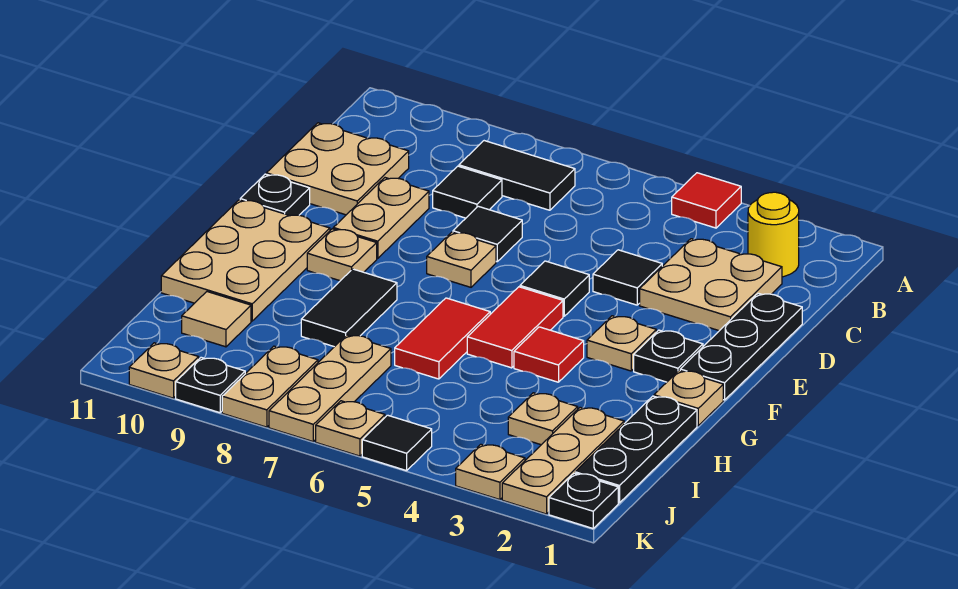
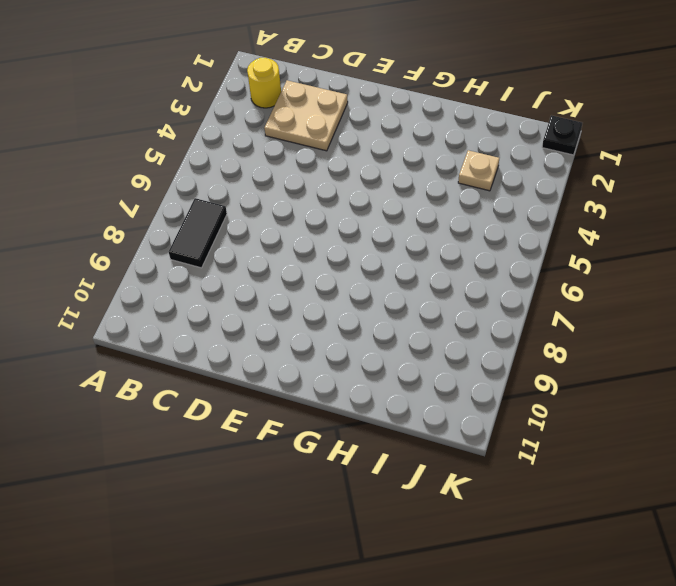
none -> red 1x1 tile [672,173,741,228]
none -> black 1x1 tile [433,166,502,218]
none -> tan 2x2 plate [266,123,409,215]
none -> black 1x3 plate [680,293,802,400]

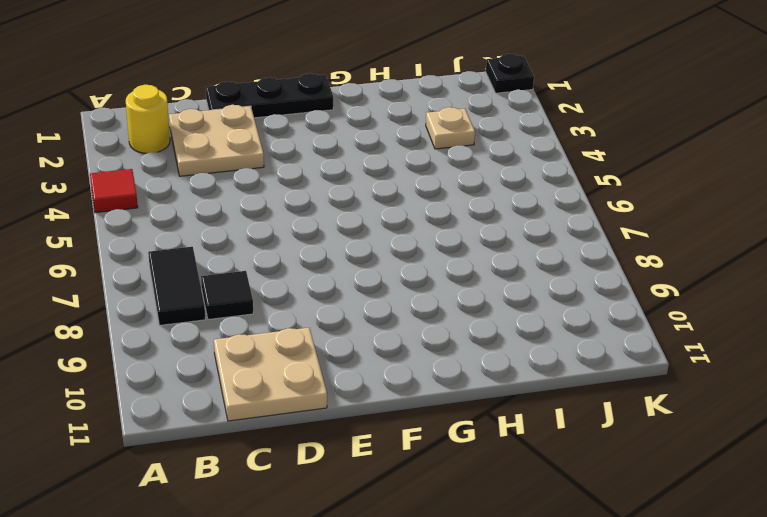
none -> black 1x1 tile [593,250,662,305]
none -> black 1x1 tile [453,206,522,262]
none -> tan 1x2 plate [333,178,429,259]
none -> black 1x1 tile [520,261,589,316]

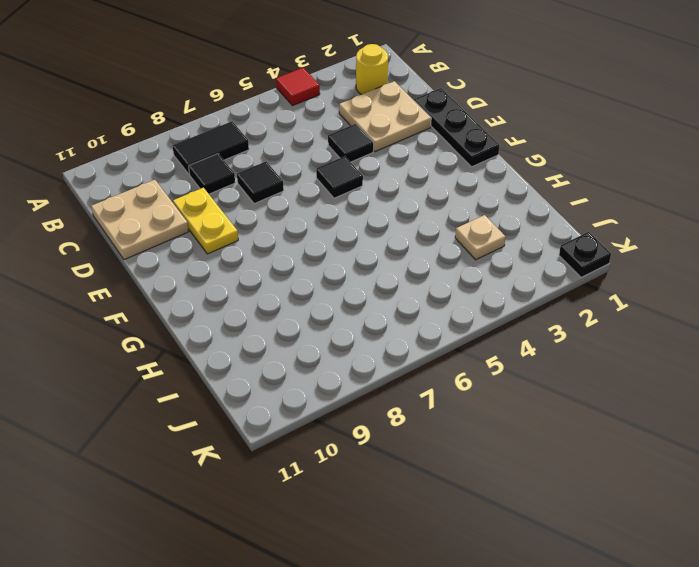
yellow 1x2 plate [173,188,238,254] -> tan 1x2 plate [333,178,429,259]
none -> tan 1x1 plate [427,232,496,287]
none -> black 1x1 plate [240,174,310,216]
none -> black 1x1 plate [634,330,703,382]
none -> tan 1x1 plate [587,316,656,371]

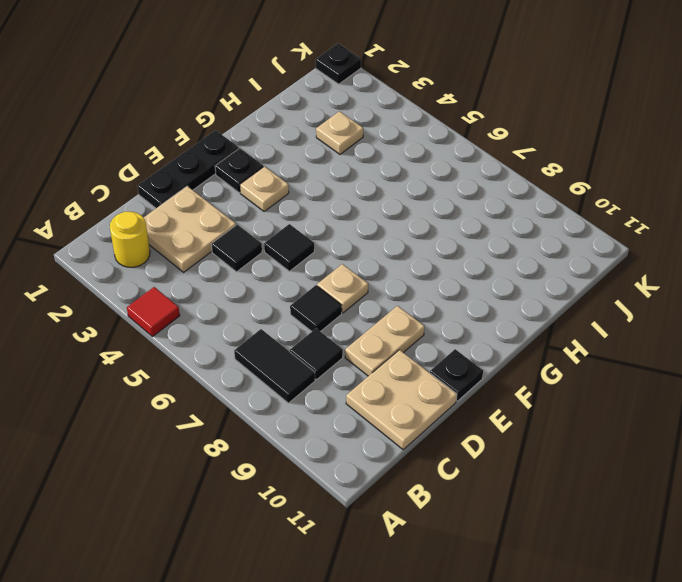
none -> red 1x2 tile [467,287,563,368]
none -> tan 1x1 plate [307,229,377,281]
none -> tan 2x3 plate [161,200,330,321]
none -> tan 1x1 plate [654,370,723,426]

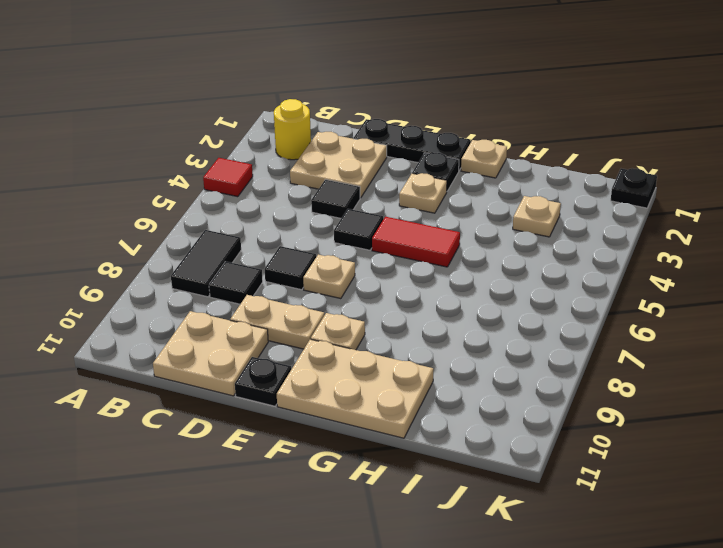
none -> red 1x1 tile [514,327,584,382]
none -> red 1x2 tile [395,298,490,379]
none -> black 1x2 tile [301,269,397,347]
none -> black 1x3 plate [575,396,697,503]

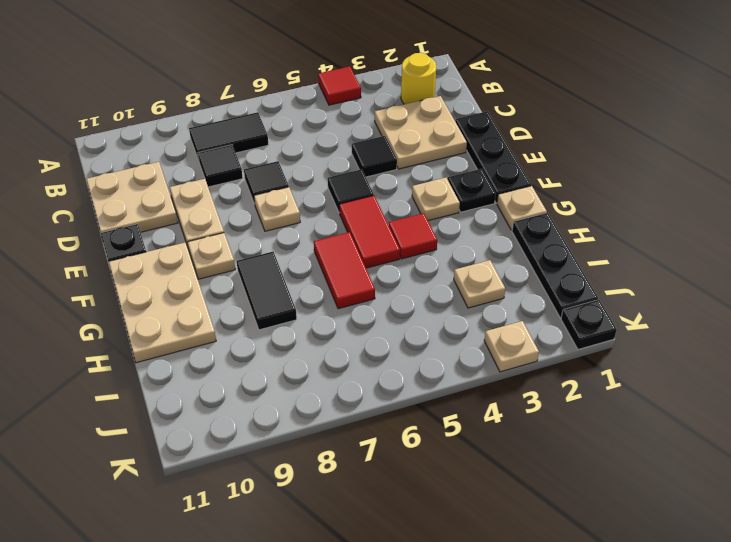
none -> tan 1x3 plate [502,407,624,514]
none -> tan 1x3 plate [269,335,391,441]
none -> tan 1x1 tile [182,292,251,347]
none -> tan 1x2 plate [222,346,318,427]

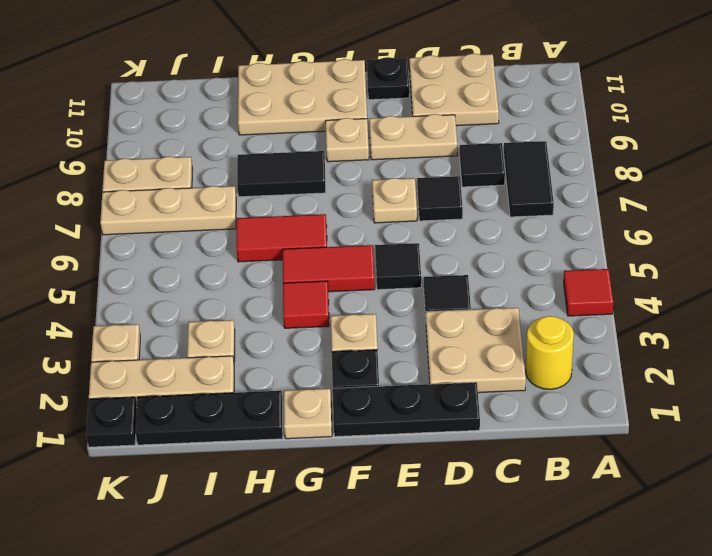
none -> tan 1x1 tile [182,292,251,347]
none -> black 1x1 tile [362,415,432,471]
none -> tan 1x1 plate [316,401,385,456]
none -> black 1x1 plate [176,357,245,413]

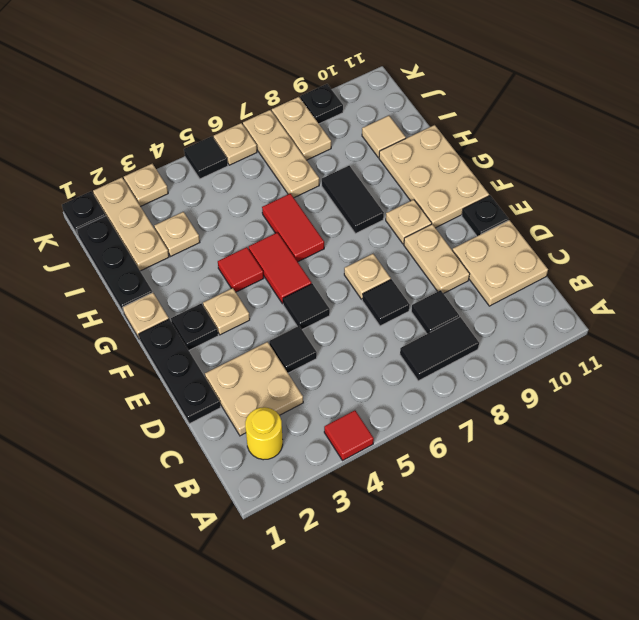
none -> tan 1x1 plate [129,343,199,398]

